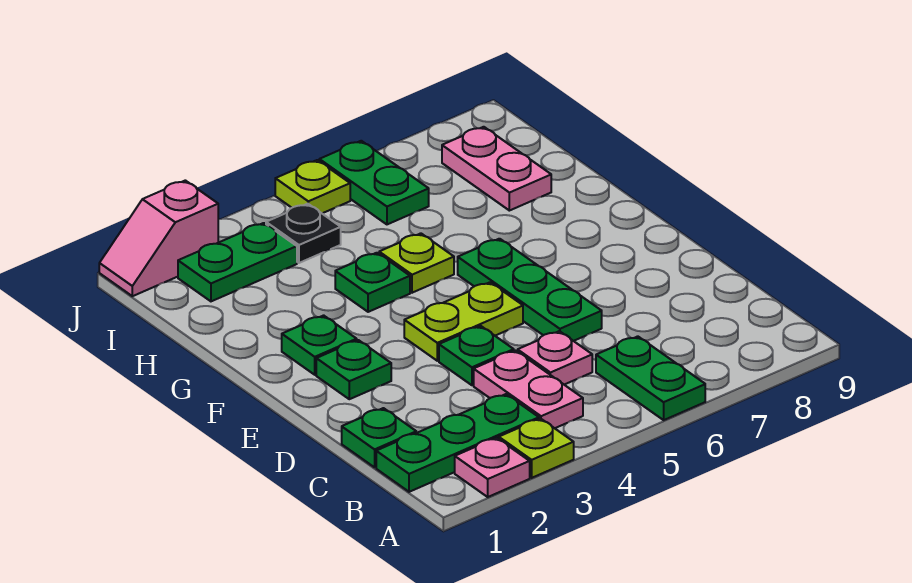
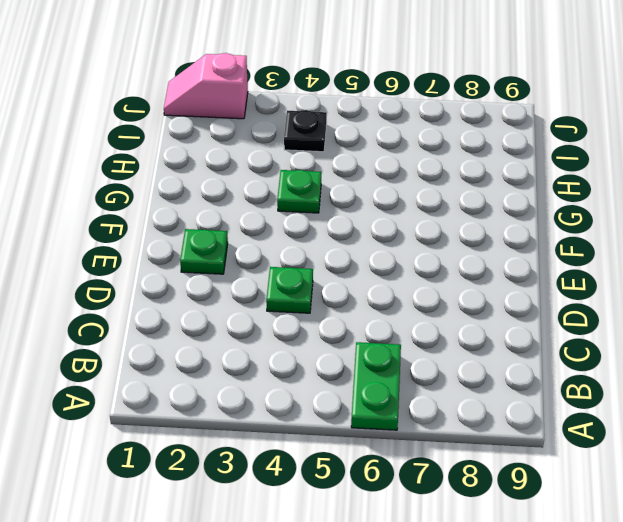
none -> pink 1x1 plate [455,438,530,497]
none -> lime 1x1 plate [499,419,574,478]
none -> green 1x3 plate [376,394,539,492]

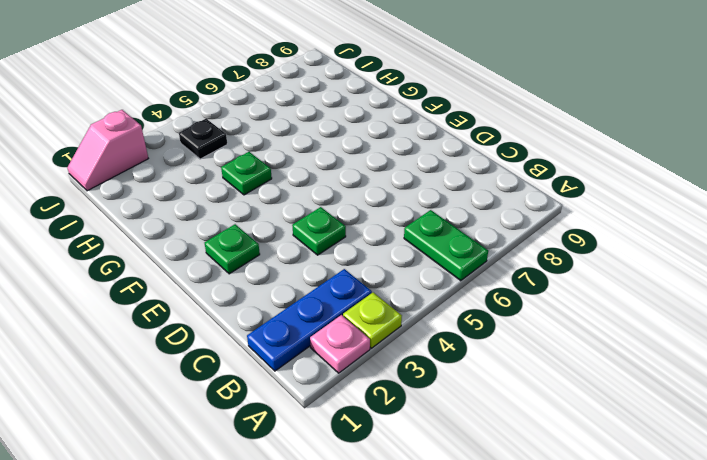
blue 1x3 plate [247,269,372,371] -> green 1x3 plate [376,394,539,492]
none -> pink 1x2 plate [474,350,583,428]
none -> green 1x1 plate [342,408,416,467]
none -> pink 1x1 plate [518,331,592,385]

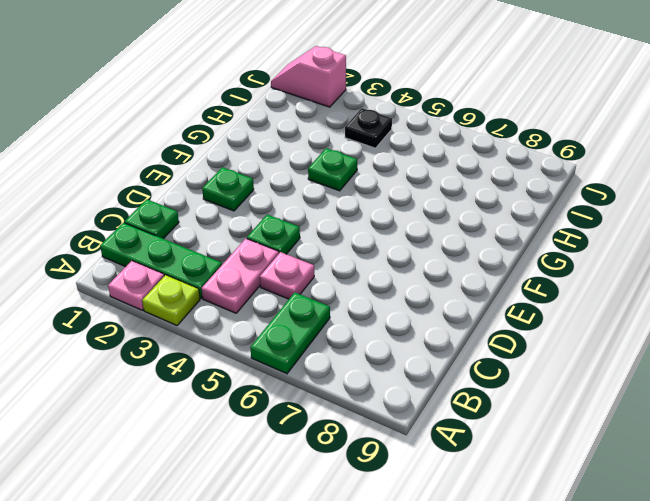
none -> green 1x3 plate [458,239,602,341]
none -> lime 1x2 plate [404,282,523,361]
none -> green 1x1 plate [282,315,357,375]

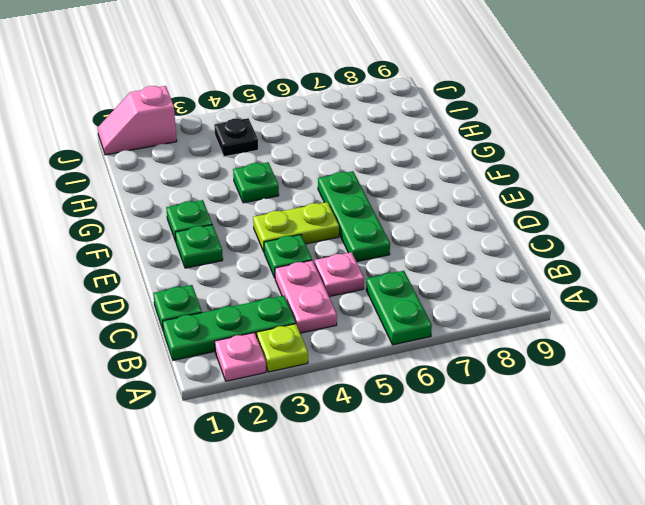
none -> lime 1x1 plate [379,233,454,293]
none -> pink 1x2 plate [442,127,551,211]
none -> green 1x2 plate [178,223,297,301]

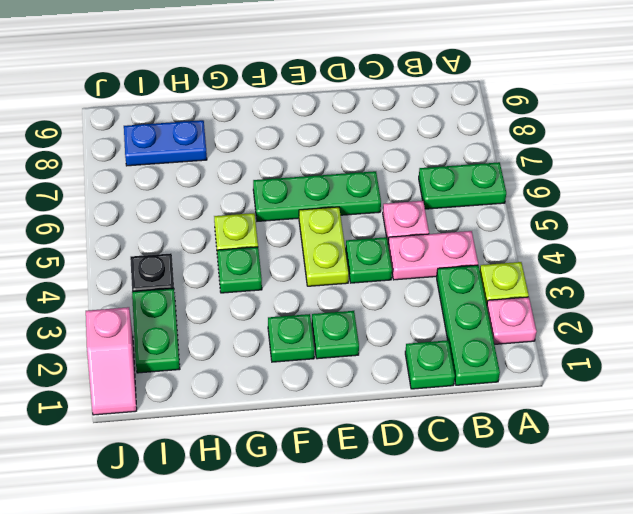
blue 1x2 plate [124,120,207,166] -> pink 1x2 plate [442,127,551,211]
none -> green 1x2 plate [319,141,429,224]
none -> lime 1x1 plate [275,160,350,213]

